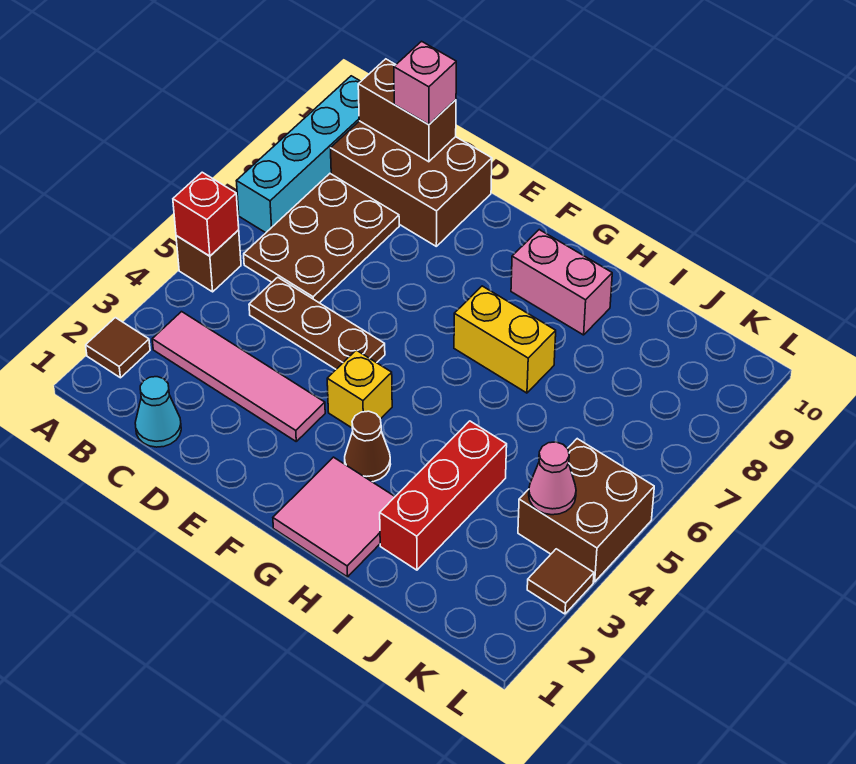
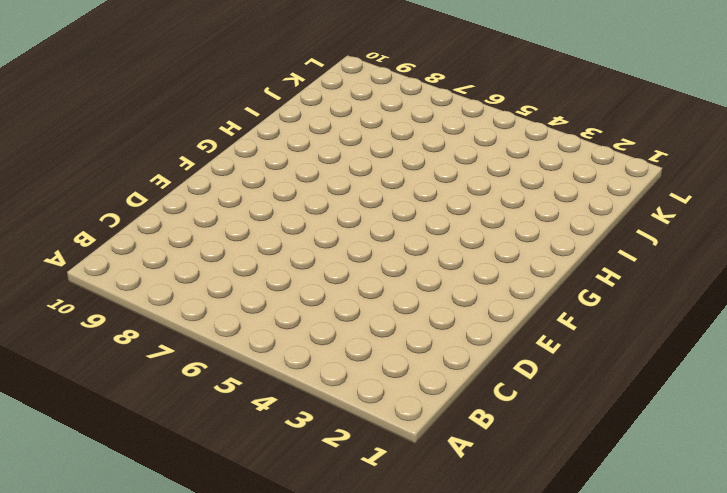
none -> brown 1x1 tile [86,318,150,378]
none -> brown 1x1 brick [176,230,241,292]
none -> cyan 1x4 brick [237,76,361,233]

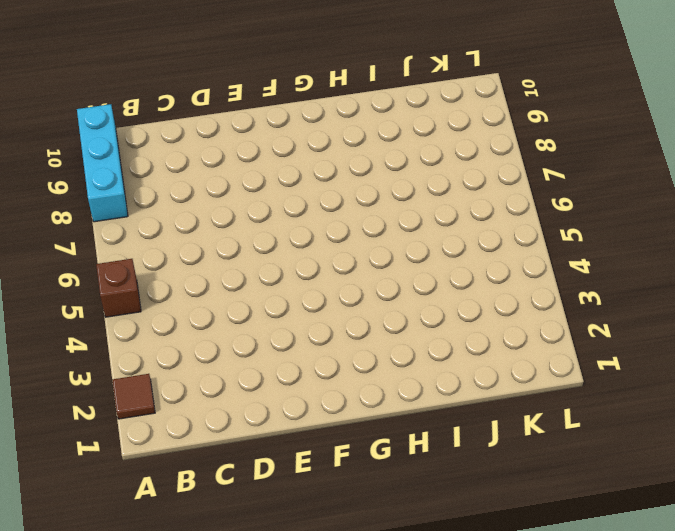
cyan 1x3 brick [77,104,128,222] -> cyan 1x4 brick [237,76,361,233]
none -> pink 1x4 tile [152,312,325,441]
none -> brown 2x3 plate [244,174,399,303]
none -> brown 2x3 brick [331,121,492,246]

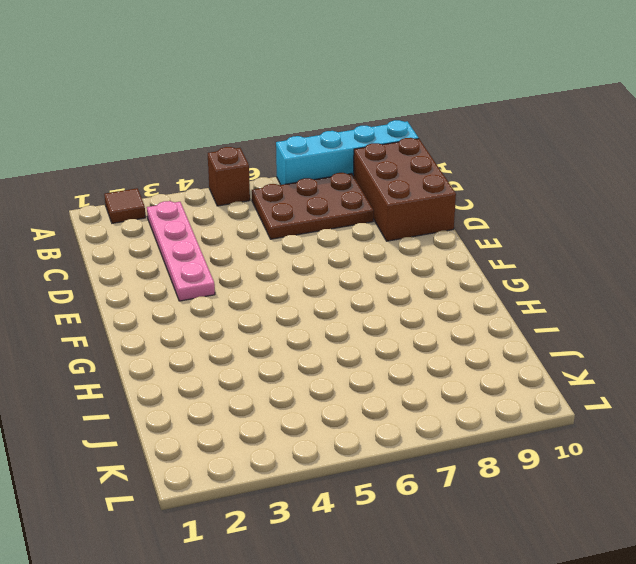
pink 1x4 plate [147,201,215,301] -> pink 1x4 tile [152,312,325,441]
none -> cyan 1x1 cone [135,377,181,447]
none -> brown 1x3 plate [249,277,385,369]
none -> yellow 1x1 brick [327,350,392,428]

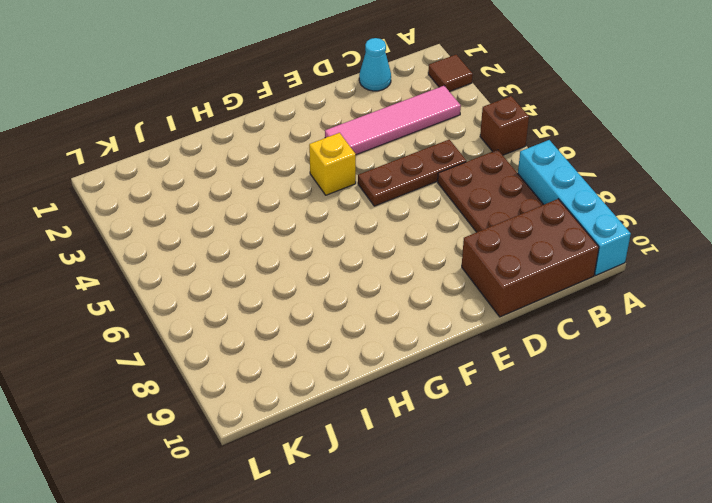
none -> pink 2x2 tile [273,457,395,577]
none -> brown 1x1 cone [345,411,391,482]
none -> yellow 1x2 brick [454,286,556,393]

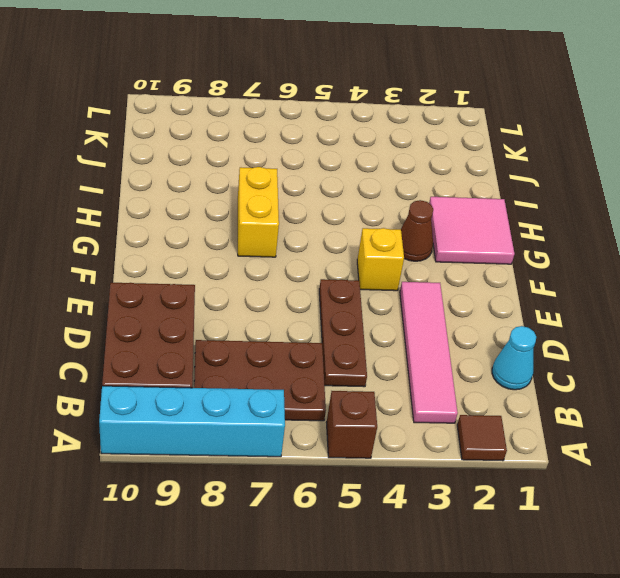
none -> pink 1x2 brick [511,230,612,335]
none -> red 1x3 brick [380,421,507,570]
none -> brown 2x2 brick [518,439,654,582]

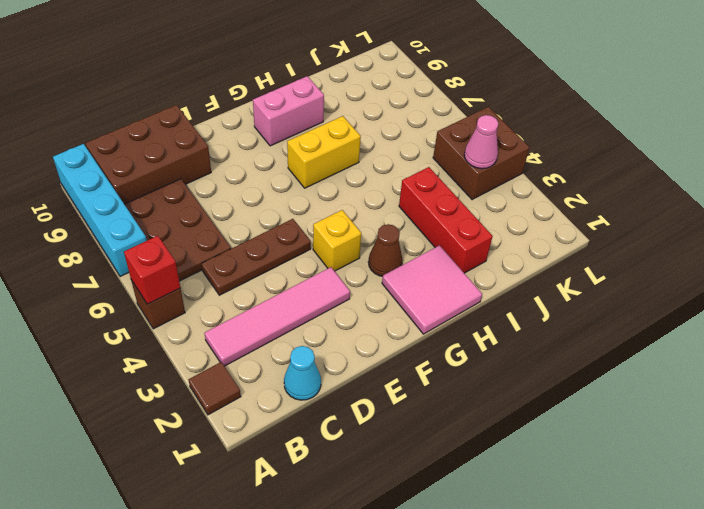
none -> brown 1x1 tile [527,549,594,614]
none -> brown 1x2 brick [358,59,456,162]
none -> pink 1x1 brick [394,41,456,124]

